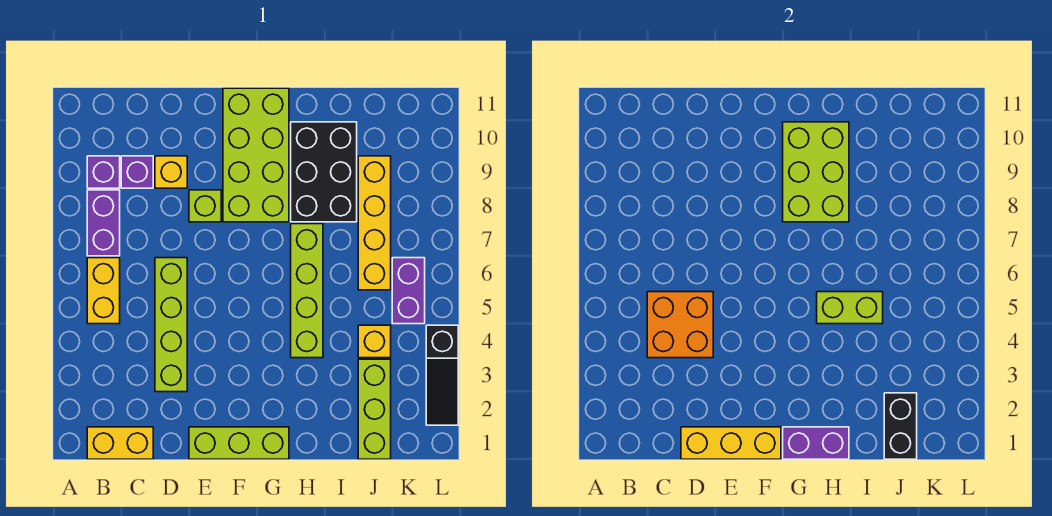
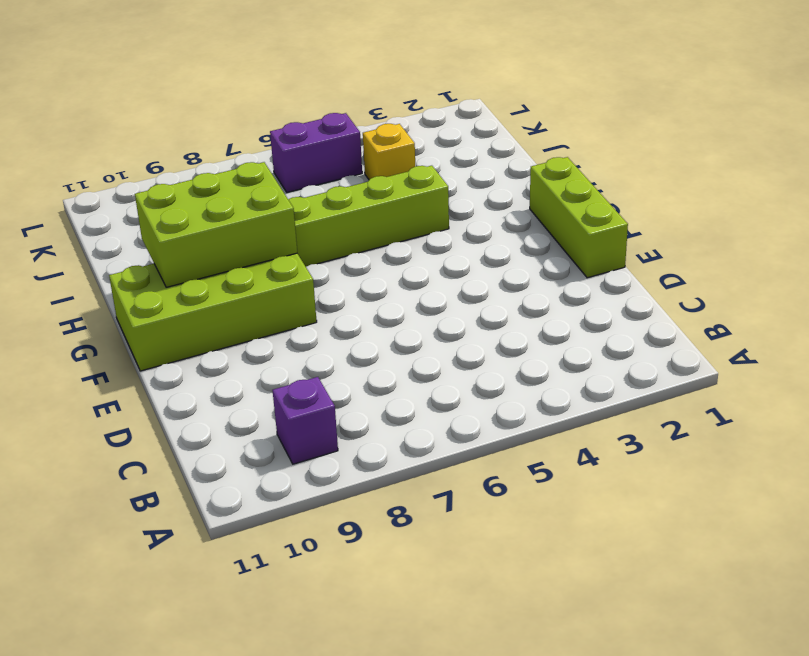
none -> yellow 1x2 brick [87,427,153,459]
none -> yellow 1x2 brick [87,258,120,324]
none -> purple 1x2 brick [87,190,120,256]

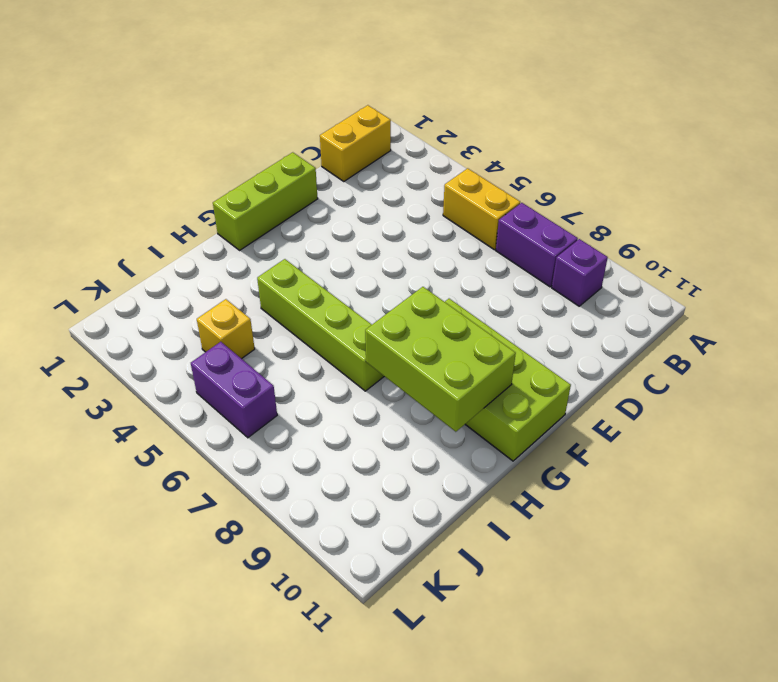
none -> purple 1x1 brick [121,156,153,188]
none -> lime 1x4 brick [155,258,187,392]
none -> yellow 1x1 brick [155,156,187,188]

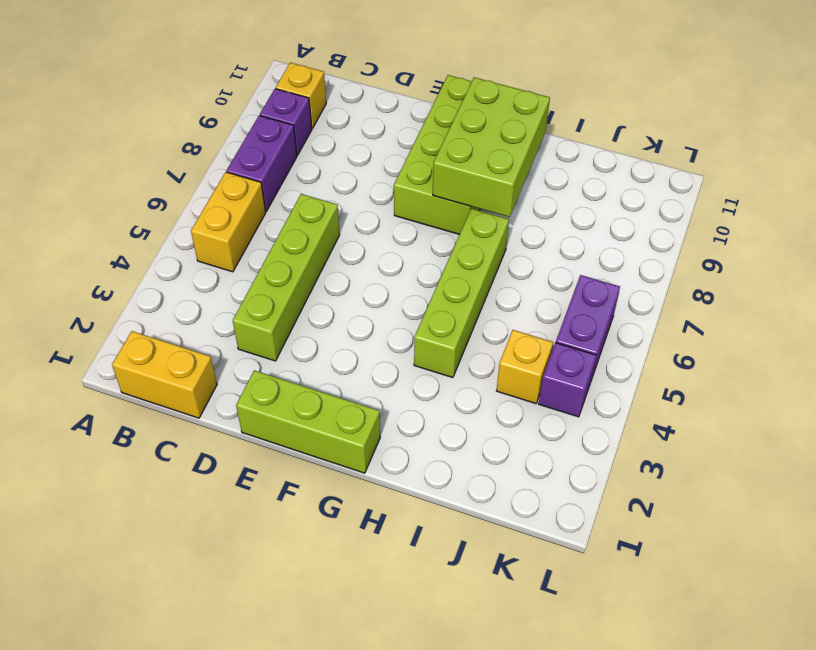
yellow 1x1 brick [276,63,326,128] -> yellow 1x1 brick moved to [155,156,187,188]
purple 1x1 brick [539,343,597,417] -> purple 1x1 brick moved to [121,156,153,188]
none -> lime 1x1 brick [189,190,221,222]
none -> black 2x3 brick [291,122,357,222]
none -> lime 1x3 brick [358,359,391,459]

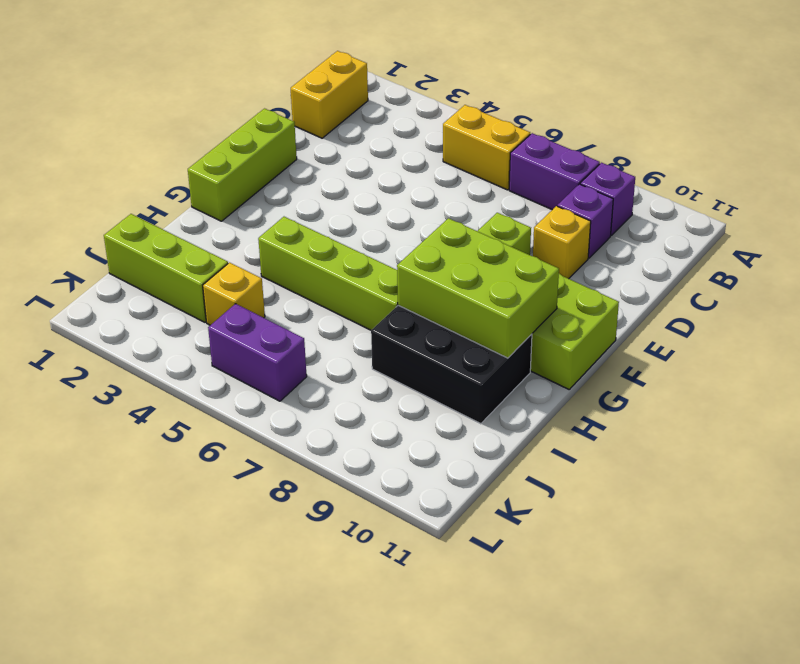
none -> lime 1x4 brick [155,258,187,392]
none -> yellow 1x4 brick [358,156,391,290]
none -> black 1x3 slope [426,325,458,425]

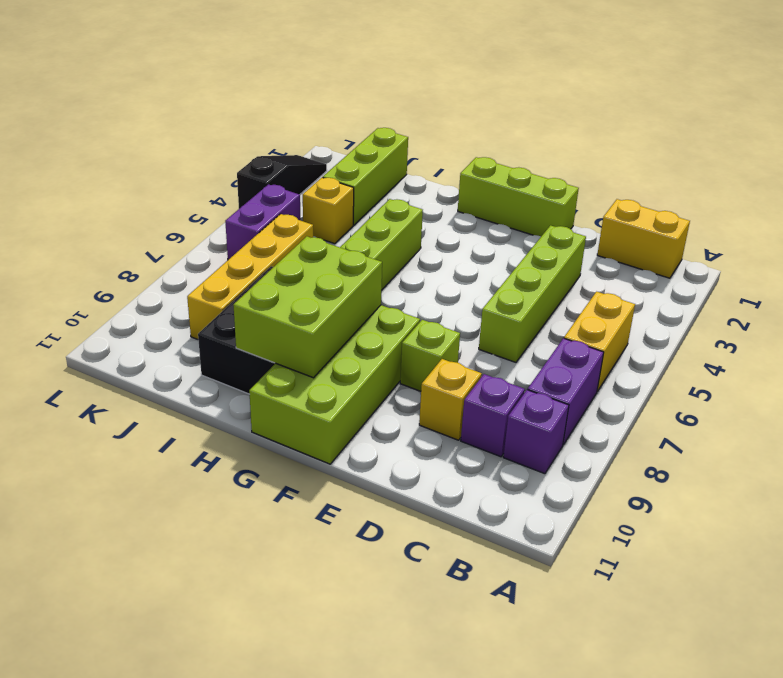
none -> orange 2x2 brick [647,292,713,358]
none -> yellow 1x3 brick [681,427,781,459]
none -> purple 1x2 brick [783,427,849,459]

